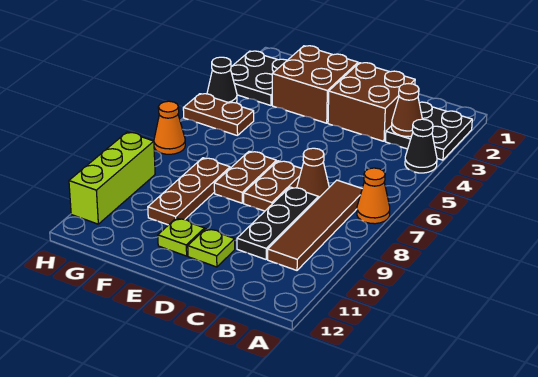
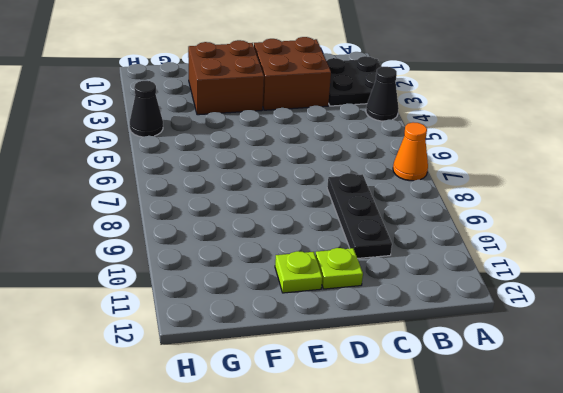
none -> brown 1x4 tile [268,180,362,270]
none -> brown 1x1 cone [297,148,329,198]
none -> brown 1x2 plate [244,161,302,211]

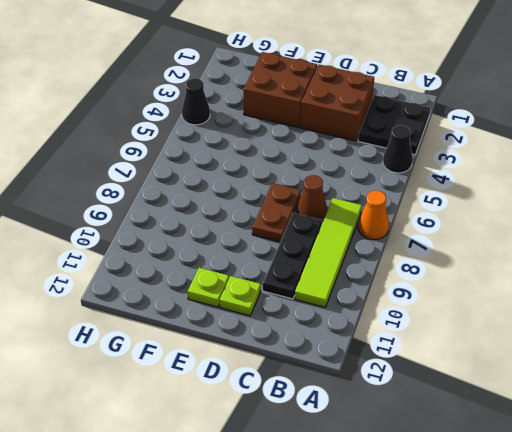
lime 1x4 tile [295,198,362,307] -> brown 1x4 tile [268,180,362,270]
none -> brown 1x2 plate [214,151,276,203]
none -> brown 1x3 plate [148,158,230,225]
none -> black 2x2 plate [231,51,287,105]

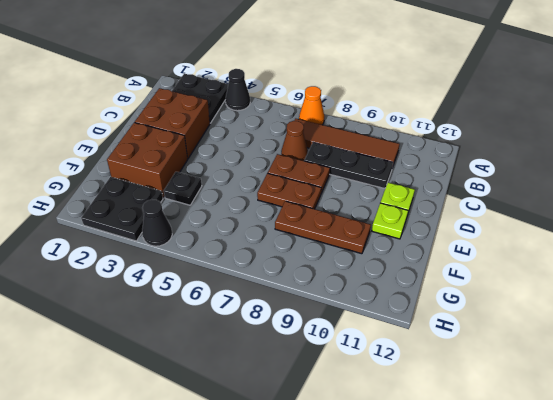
black 1x1 plate [164,172,202,205] -> none
none -> brown 1x2 plate [183,94,254,136]
none -> orange 1x1 cone [154,101,185,154]
none -> lime 1x3 brick [69,132,155,224]

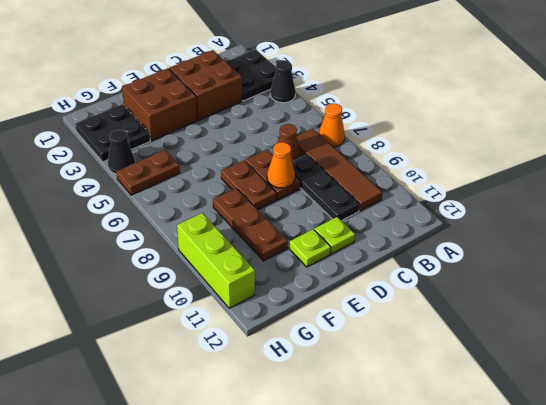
orange 1x1 cone [267,142,295,188] -> orange 1x1 cone moved to [154,101,185,154]
none -> brown 1x1 cone [392,84,422,137]

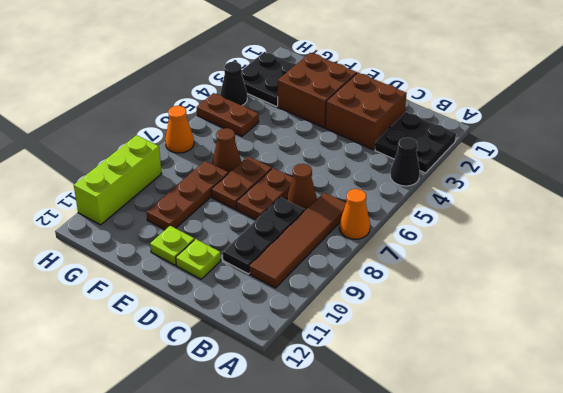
brown 1x1 cone [212,128,241,174] -> brown 1x1 cone moved to [392,84,422,137]

